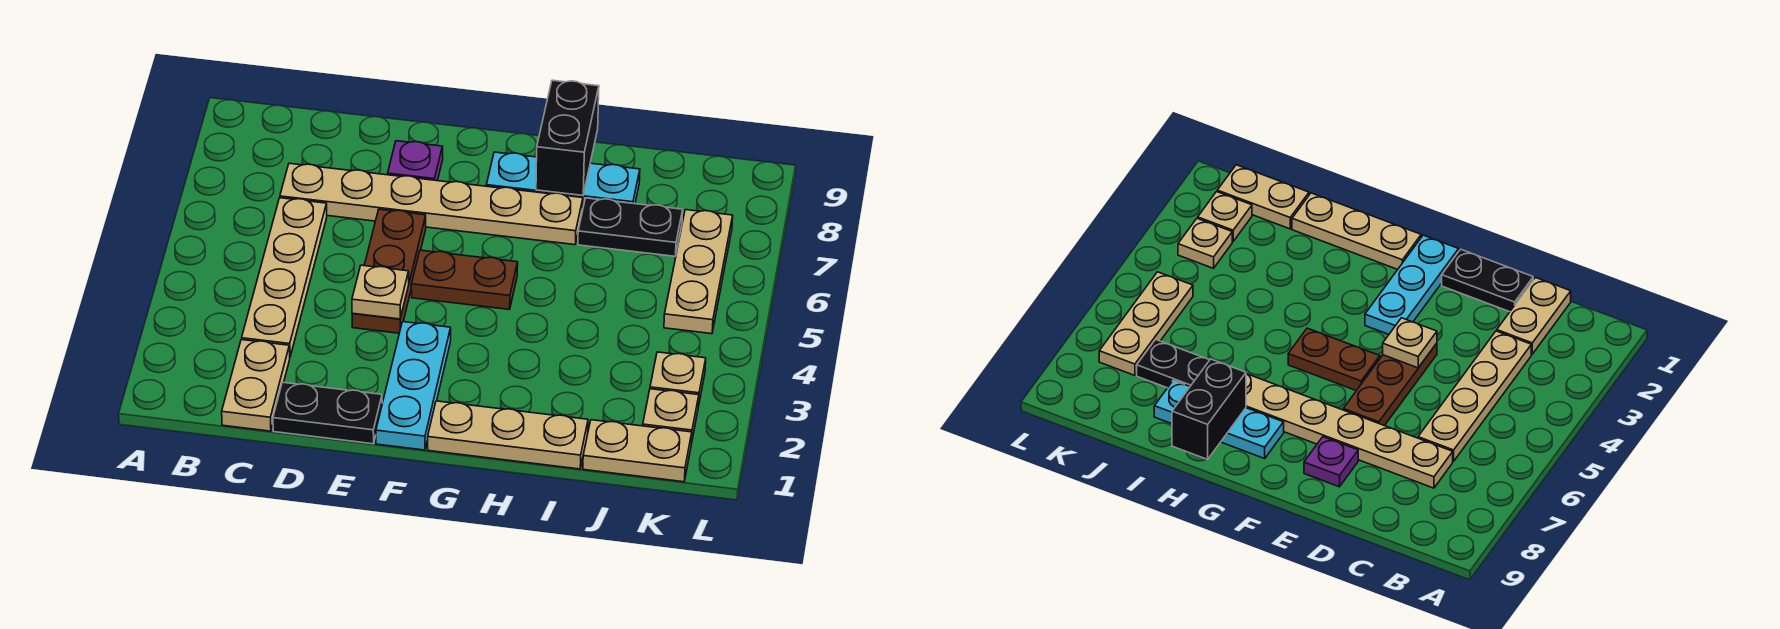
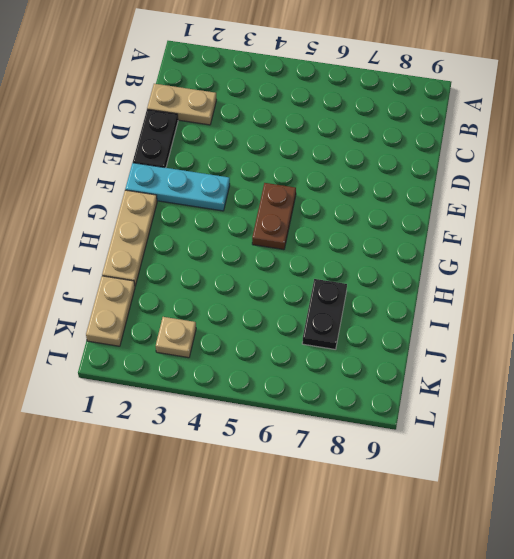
none -> tan 1x4 plate [242,198,327,356]
none -> tan 1x6 plate [280,163,583,245]
none -> brown 1x3 plate [352,209,426,333]

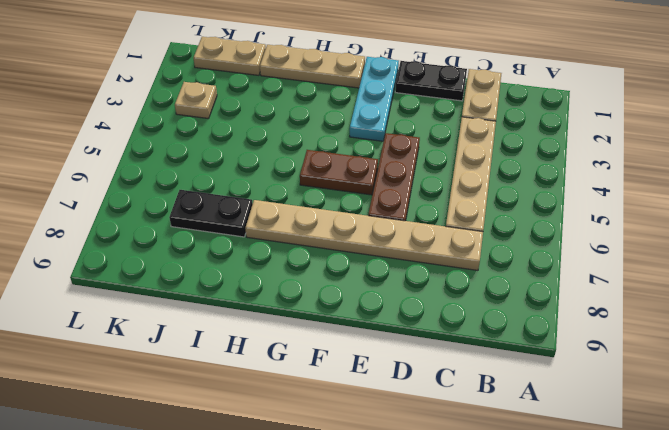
none -> purple 1x1 plate [388,141,443,181]
none -> cyan 1x3 plate [486,152,640,207]
none -> tan 1x1 plate [643,389,699,444]

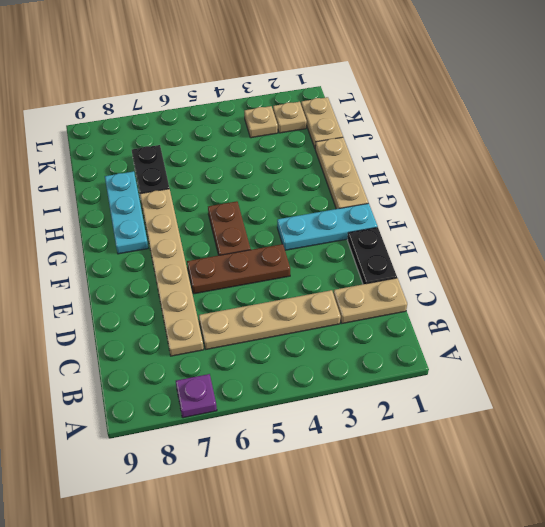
purple 1x1 plate [176,374,217,418] -> purple 1x1 plate moved to [388,141,443,181]
none -> tan 1x3 plate [664,210,733,334]
none -> tan 1x1 plate [352,265,409,319]
none -> black 1x2 brick [536,80,599,195]

